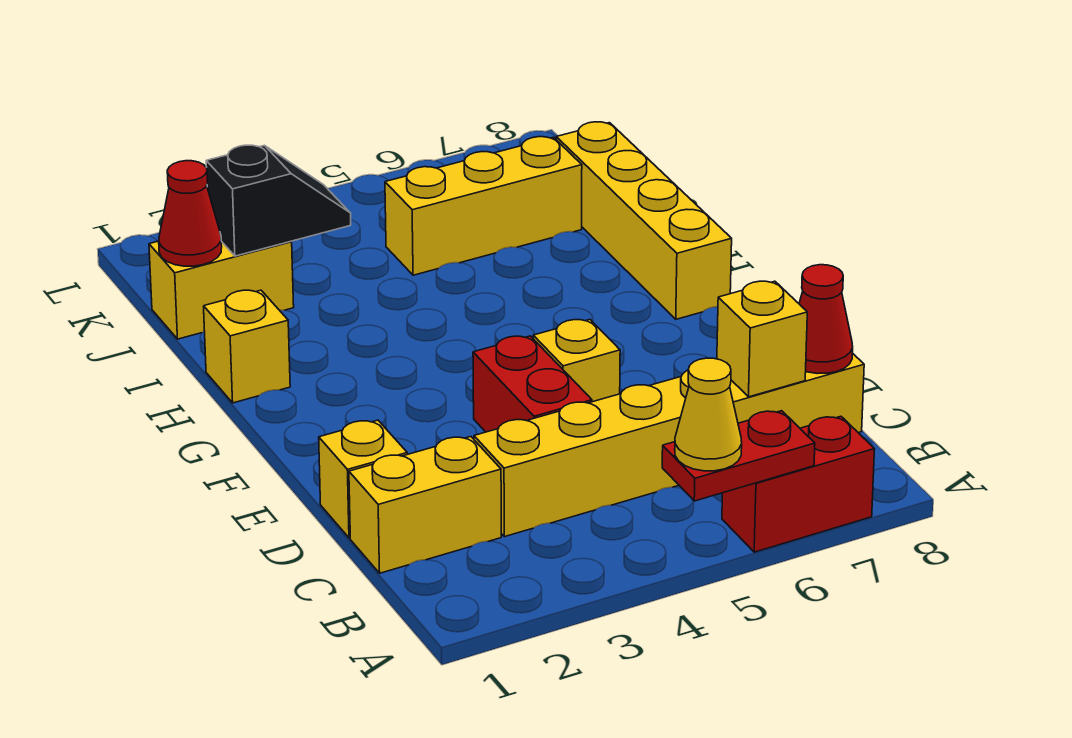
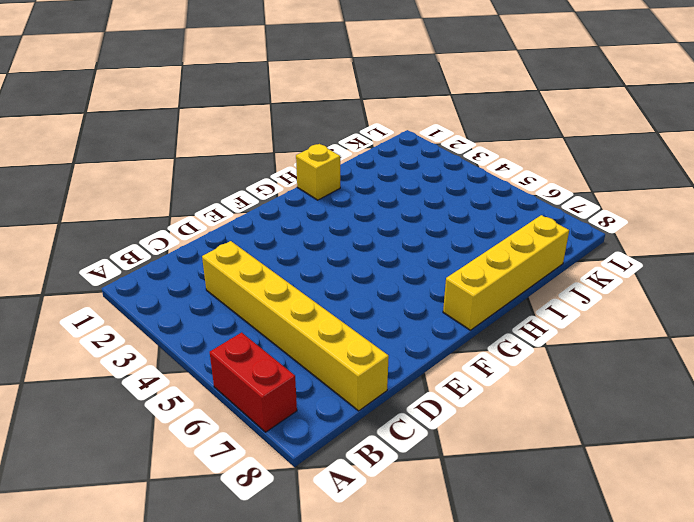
none -> yellow 1x2 brick [349,437,501,573]
none -> yellow 1x1 brick [319,420,407,538]
none -> red 1x2 brick [473,336,592,432]

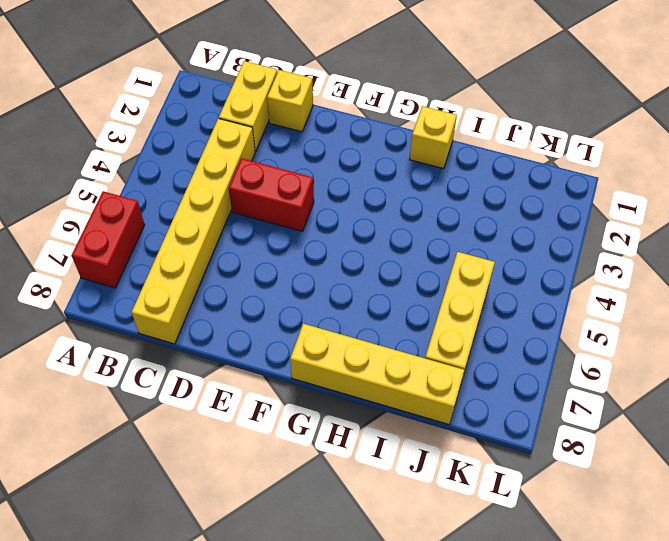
none -> yellow 1x1 brick [533,319,620,402]
none -> yellow 1x2 brick [149,241,294,339]
none -> red 1x2 plate [662,411,815,501]

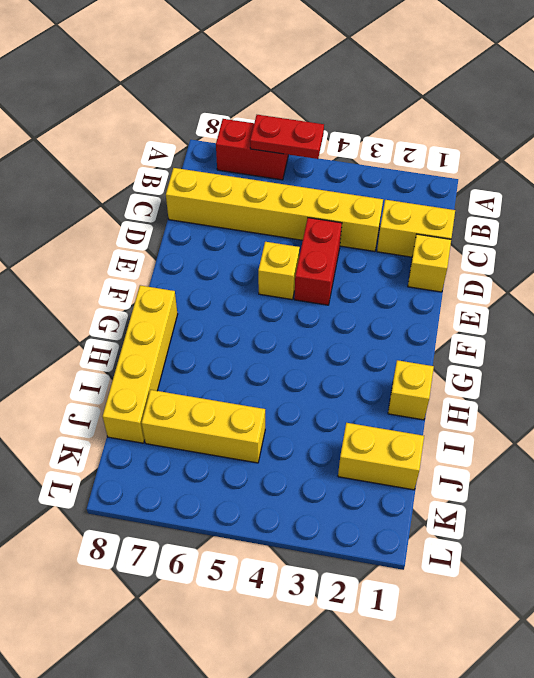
none -> yellow 1x1 brick [717,281,807,397]
none -> red 1x1 cone [799,265,853,374]
none -> red 1x1 cone [159,161,222,266]

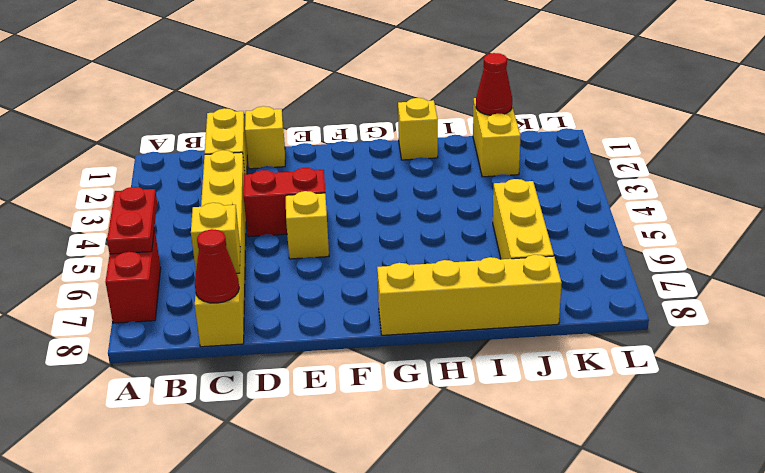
none -> black 1x2 slope [206,145,351,256]
none -> yellow 1x1 cone [675,358,742,471]

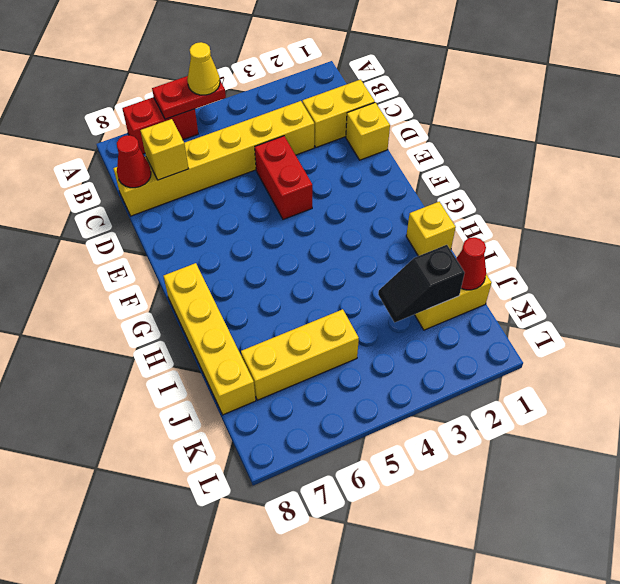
none -> yellow 1x1 brick [533,319,620,402]

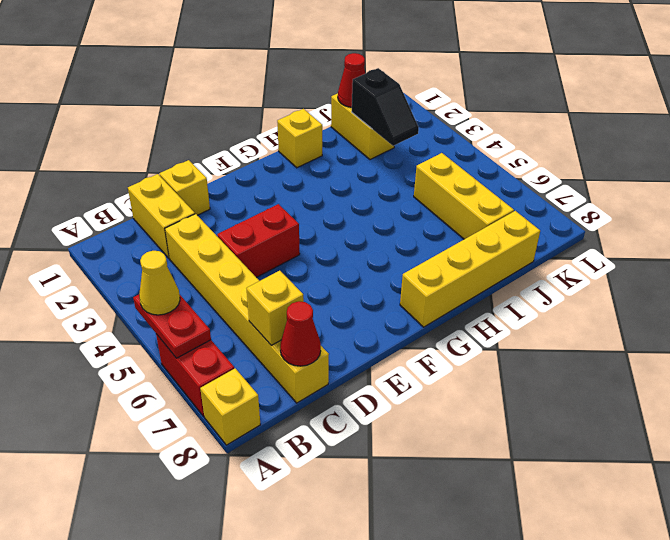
yellow 1x1 brick [200,368,260,445] -> yellow 1x1 brick moved to [533,319,620,402]

